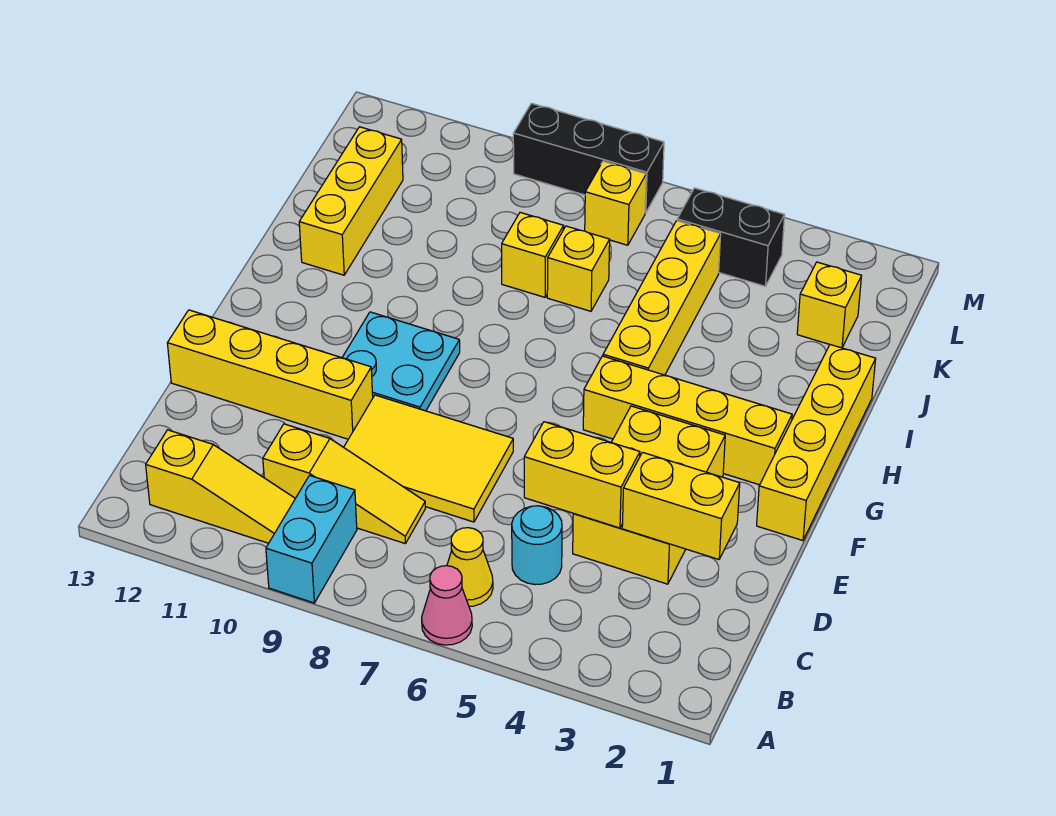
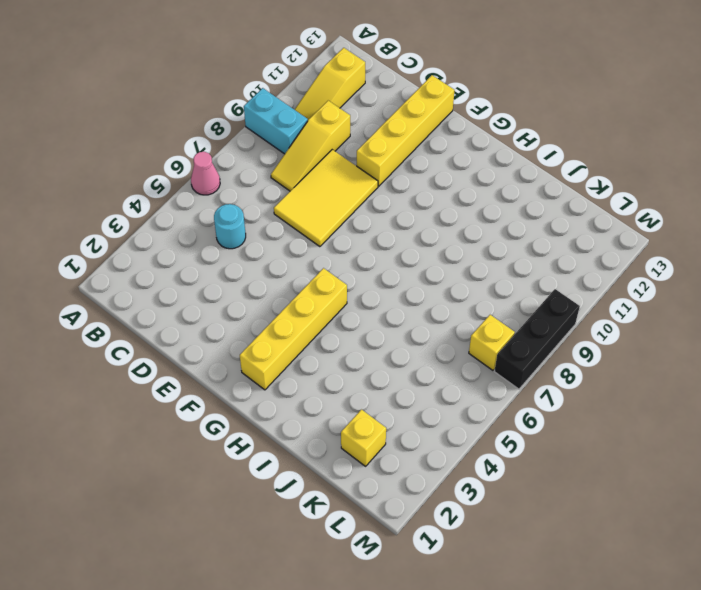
none -> yellow 1x1 cone [447,528,493,606]
none -> yellow 2x3 brick [573,406,725,584]
none -> yellow 1x4 brick [757,345,876,541]

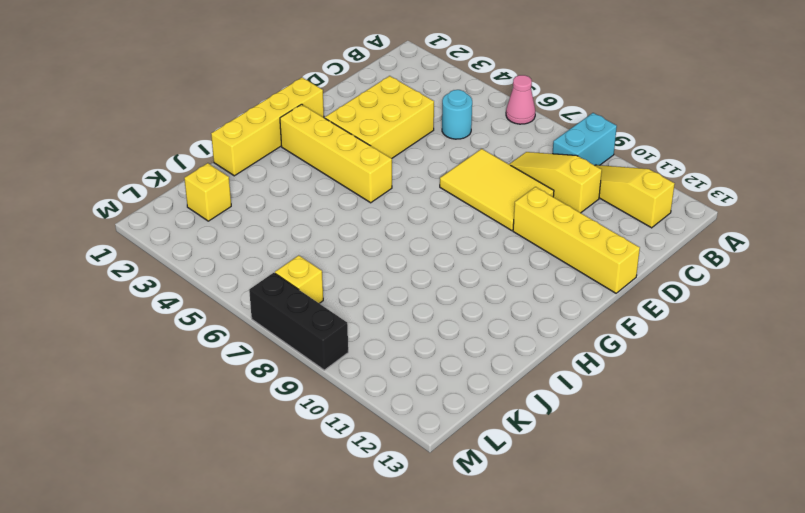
none -> yellow 1x1 cone [447,528,493,606]
none -> cyan 2x2 plate [342,312,460,411]
none -> yellow 1x4 brick [603,221,721,375]

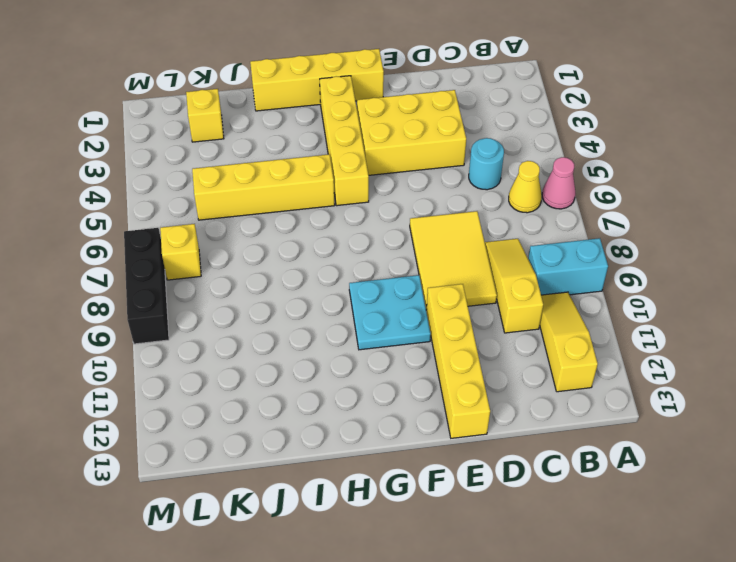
none -> yellow 1x3 brick [299,127,403,275]
none -> yellow 1x1 brick [547,226,610,311]
none -> yellow 1x1 brick [502,212,564,297]

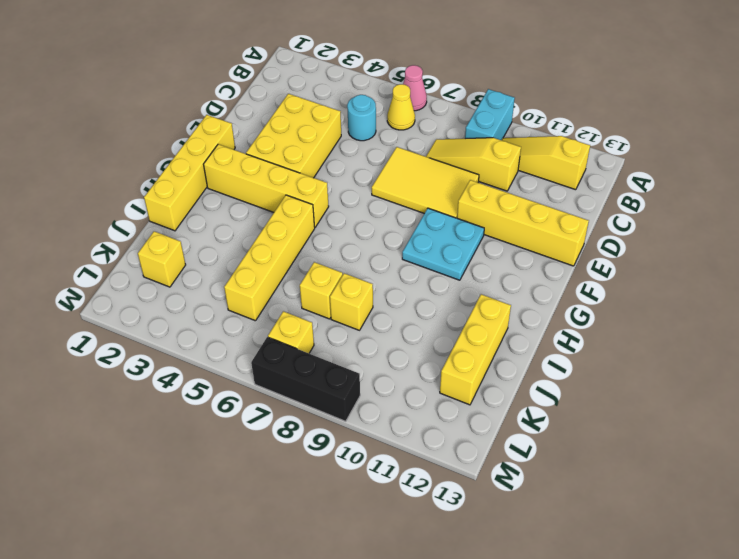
none -> black 1x2 brick [677,188,785,286]
none -> yellow 1x2 brick [622,452,740,559]
none -> yellow 1x2 brick [524,422,640,528]

